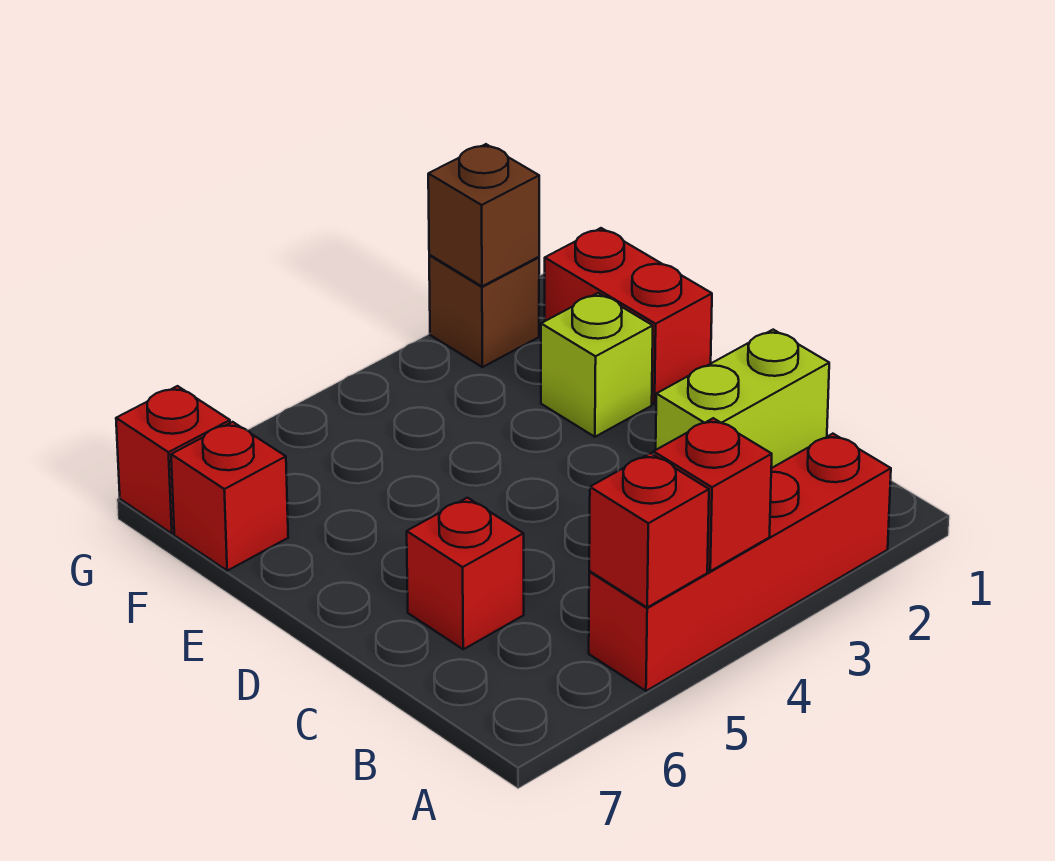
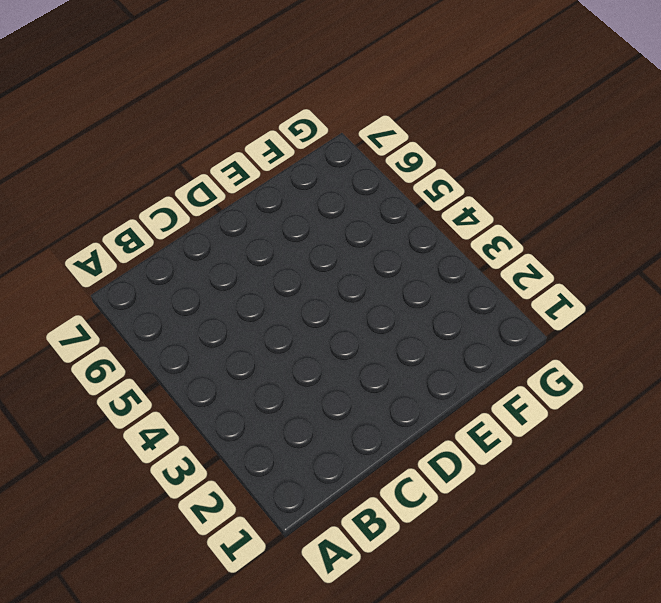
none -> red 1x4 brick [589,434,891,691]
none -> lime 1x2 brick [656,330,829,468]

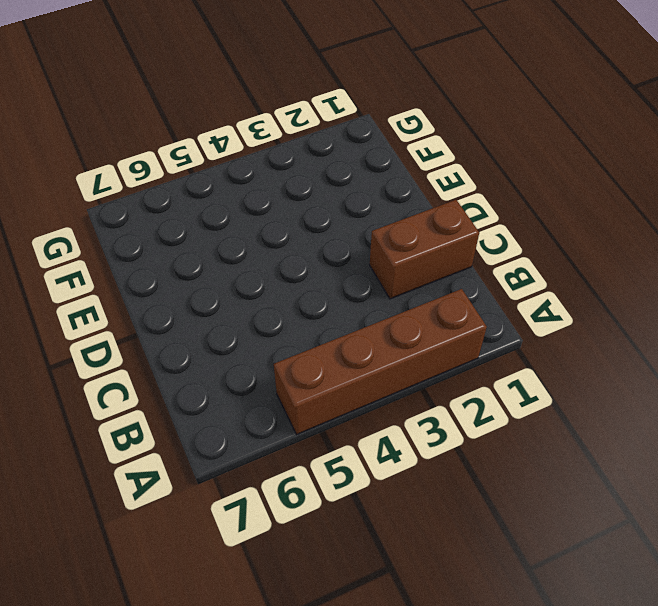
brown 1x4 brick [274,289,487,435] -> red 1x4 brick [589,434,891,691]
brown 1x2 brick [370,200,479,299] -> lime 1x2 brick [656,330,829,468]
none -> red 1x1 brick [407,498,524,649]
none -> red 1x2 brick [545,228,712,404]

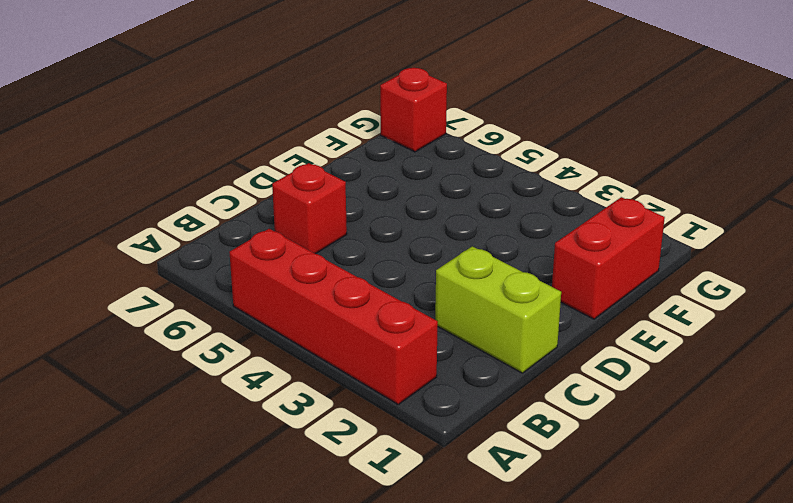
none -> lime 1x1 brick [541,293,653,437]
none -> red 1x1 brick [171,422,288,571]

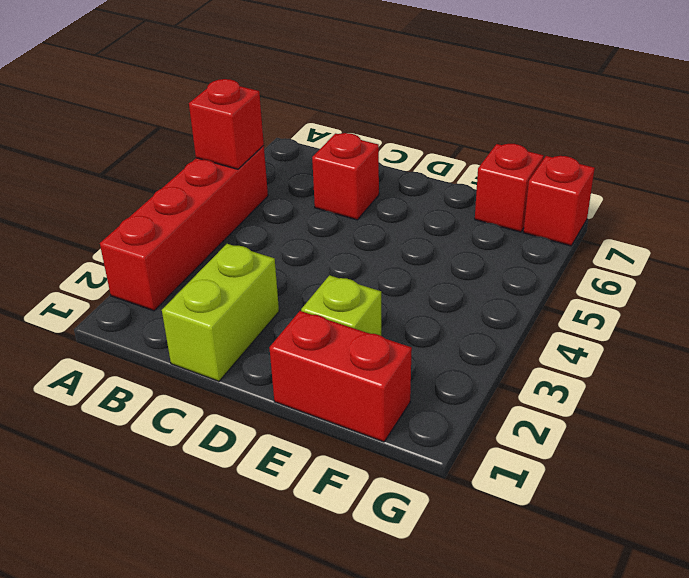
none -> brown 1x1 brick [429,255,539,367]
none -> red 1x1 brick [653,418,772,571]

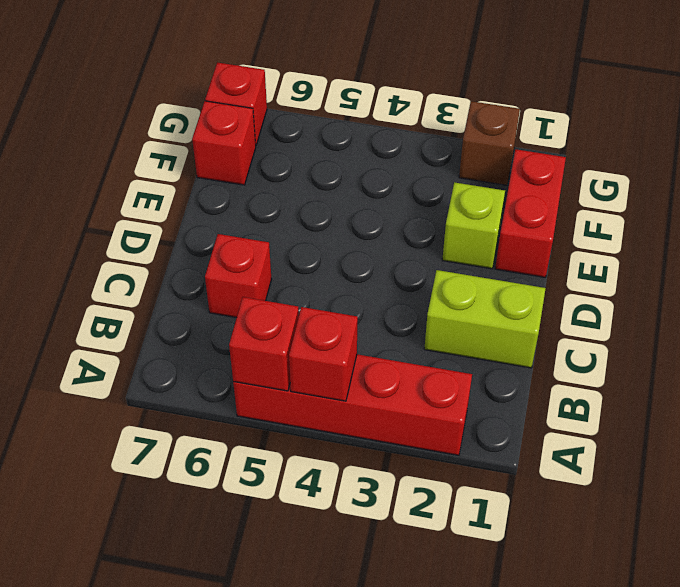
none -> brown 1x1 brick [428,144,539,286]

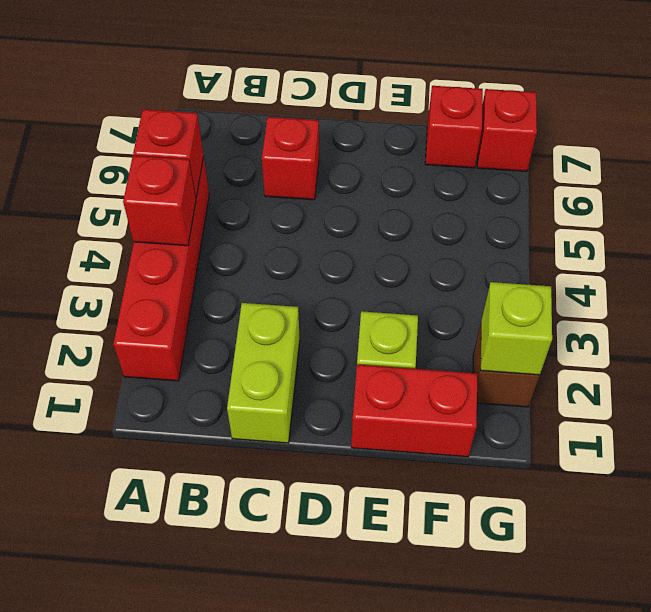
lime 1x1 brick [481,282,552,375] -> brown 1x1 brick [428,144,539,286]

